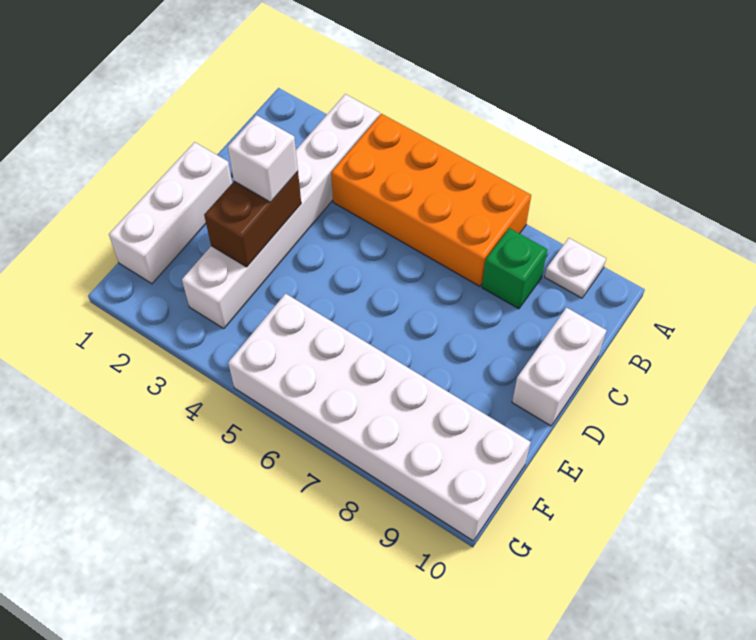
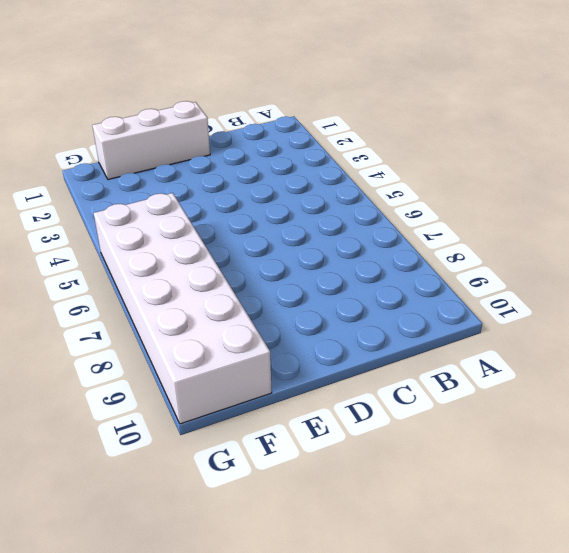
none -> white 1x6 brick [182,94,380,329]
none -> orange 2x4 brick [331,114,531,286]

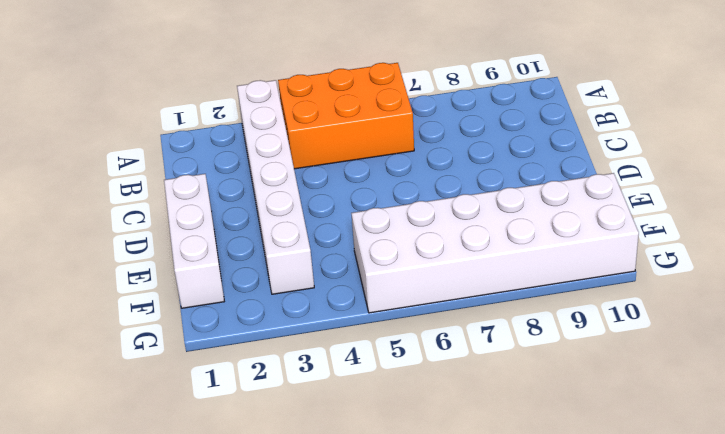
orange 2x3 brick [278,63,414,169] -> orange 2x4 brick [331,114,531,286]
none -> white 1x1 plate [545,238,606,298]
none -> green 1x1 brick [482,228,547,309]

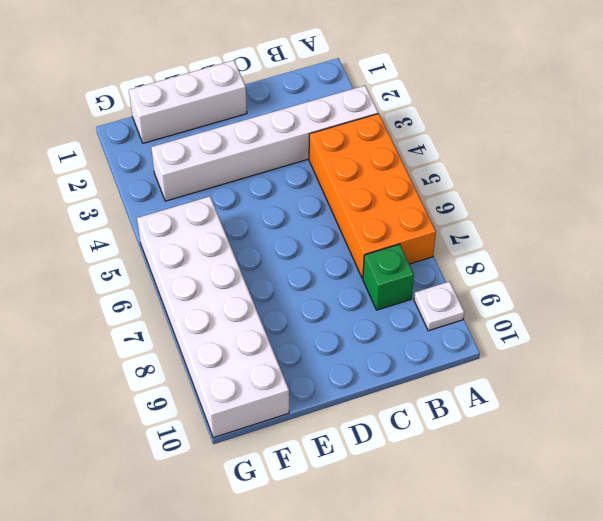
none -> white 1x2 brick [512,308,607,426]
none -> brown 1x2 brick [204,172,301,267]

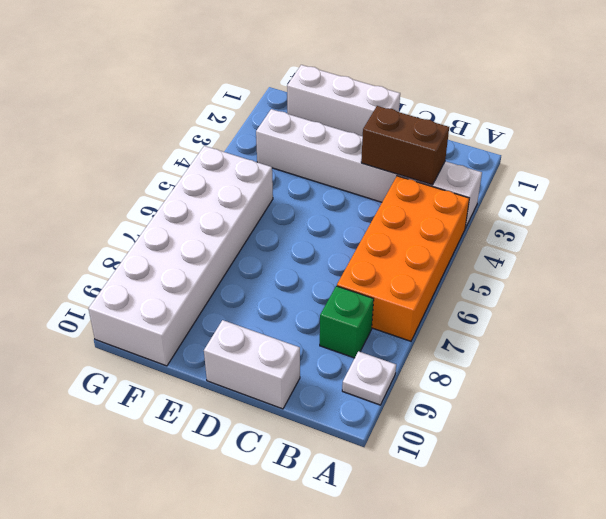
brown 1x2 brick [361,106,449,185] -> brown 1x2 brick moved to [204,172,301,267]
none -> white 1x1 brick [228,115,298,202]

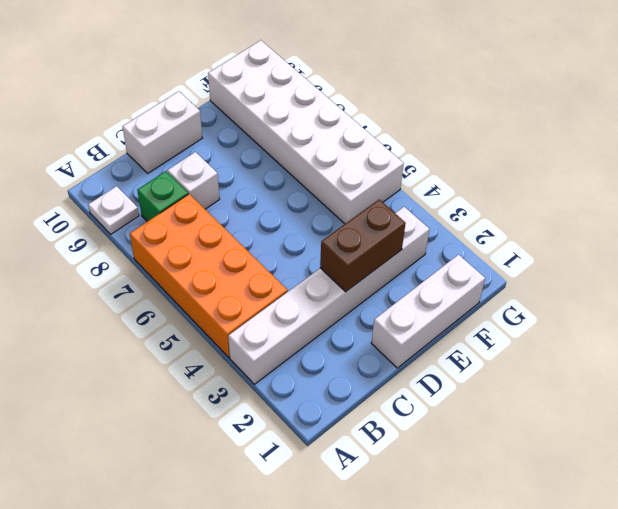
white 1x1 brick [167,152,220,209] -> white 1x1 brick moved to [228,115,298,202]

